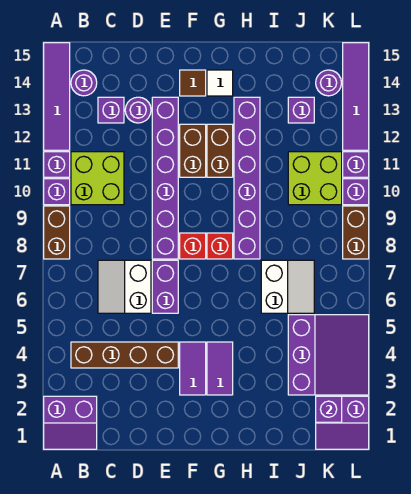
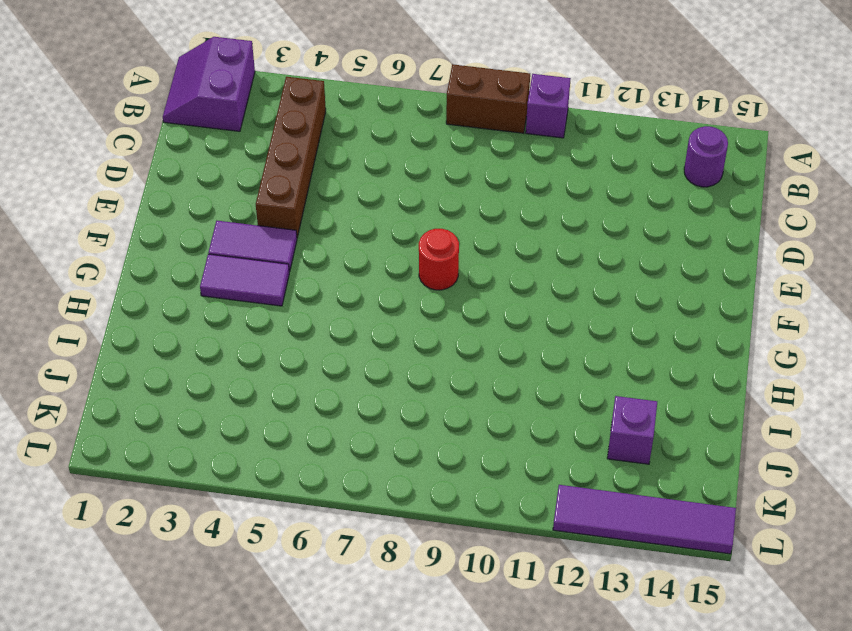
red 1x1 round brick [419,229,459,290] -> red 1x1 brick [180,233,206,259]
none -> purple 1x1 brick [44,152,70,177]
none -> purple 1x4 tile [44,43,70,150]
none -> lime 2x2 brick [71,152,124,205]
none -> white 2x2 slope [98,260,151,313]

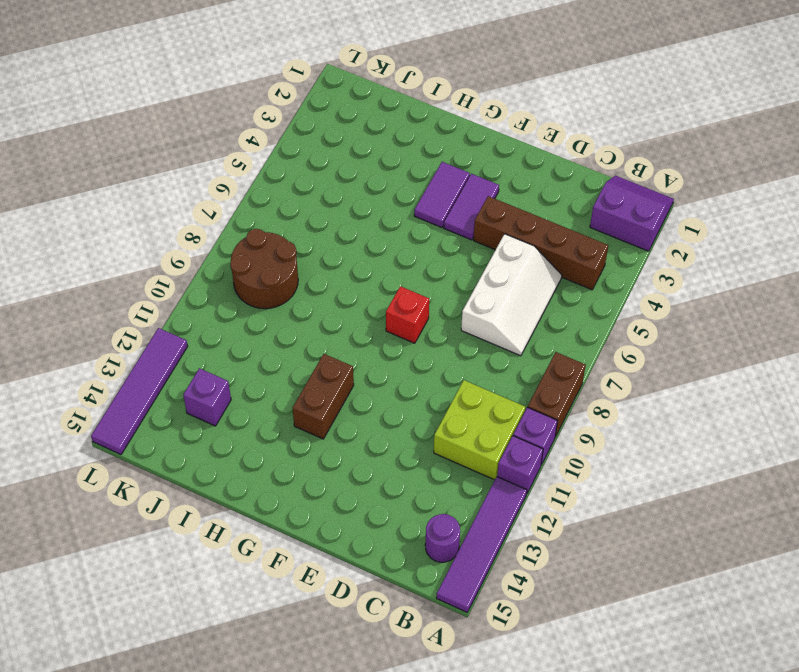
white 2x3 slope [461,234,562,356] -> white 2x2 slope [98,260,151,313]
brown 2x2 round brick [230,229,298,309] -> none
none -> purple 1x1 brick [98,97,124,123]
none -> purple 1x1 round brick [125,97,151,123]
none -> purple 1x2 brick [152,260,178,313]
none -> purple 1x6 brick [152,97,178,259]

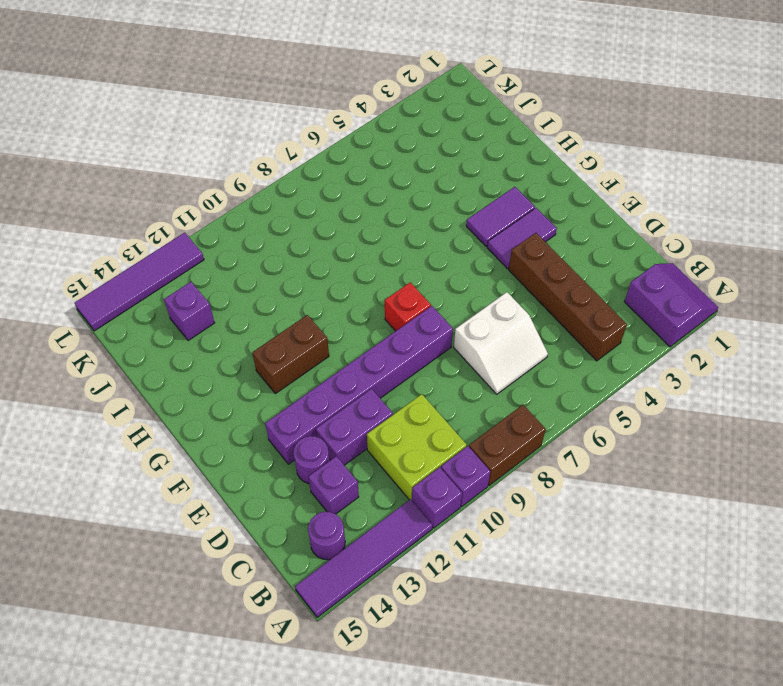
purple 1x2 brick [316,389,393,465] -> purple 1x2 brick moved to [152,260,178,313]
none -> brown 1x2 brick [180,124,206,177]
none -> brown 1x1 tile [180,70,206,96]
none -> red 1x1 brick [207,233,233,259]
none -> white 1x1 tile [207,70,233,96]

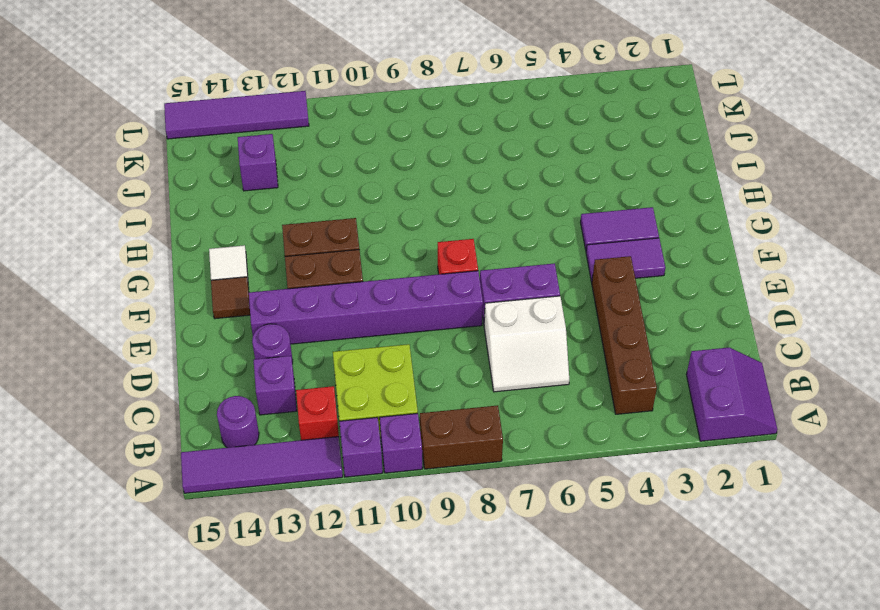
red 1x1 brick [296,386,339,440] -> red 1x1 brick moved to [207,233,233,259]
none -> purple 1x6 brick [234,97,260,259]
none -> white 2x2 slope [261,260,314,313]
none -> purple 3x3 slope [288,315,369,395]
none -> lime 2x2 brick [288,152,342,205]

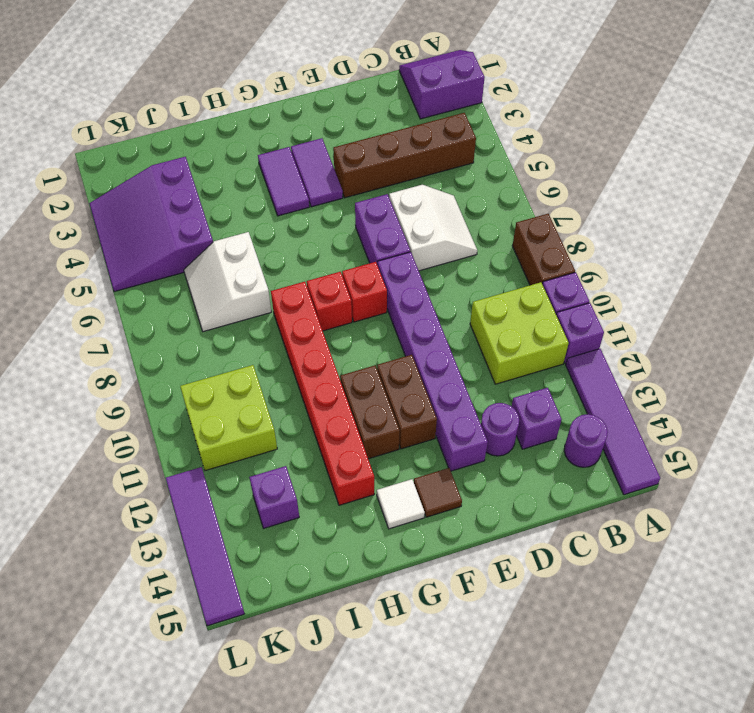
red 1x6 brick [271,282,374,505] -> purple 1x6 brick [234,97,260,259]
none -> purple 2x2 slope [316,396,369,449]
none -> purple 1x1 round brick [316,70,341,96]
none -> brown 1x2 brick [343,206,369,259]
none -> purple 1x1 brick [343,179,369,205]

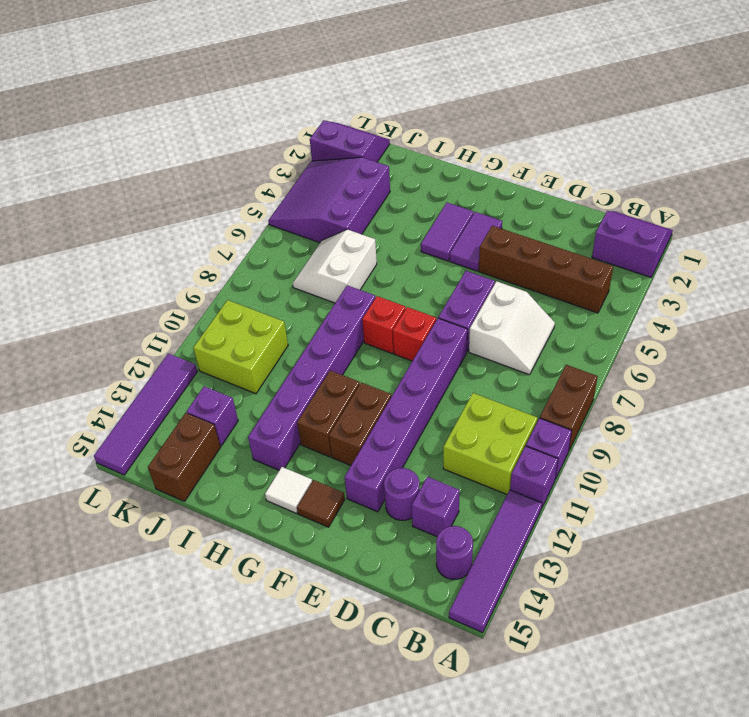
brown 1x2 brick [148,413,220,501] -> brown 1x2 brick moved to [343,206,369,259]
none -> purple 1x1 round brick [316,70,341,96]
none -> purple 1x1 brick [343,179,369,205]
none -> purple 1x1 brick [343,152,369,177]
none -> purple 1x1 brick [316,396,342,422]

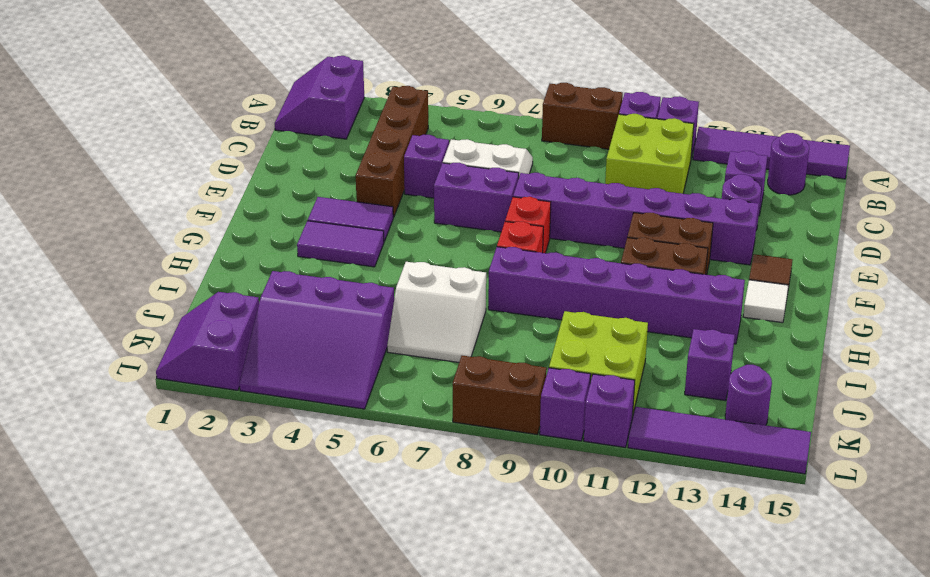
purple 1x1 brick [404,135,449,198] -> purple 1x1 brick moved to [316,396,342,422]

